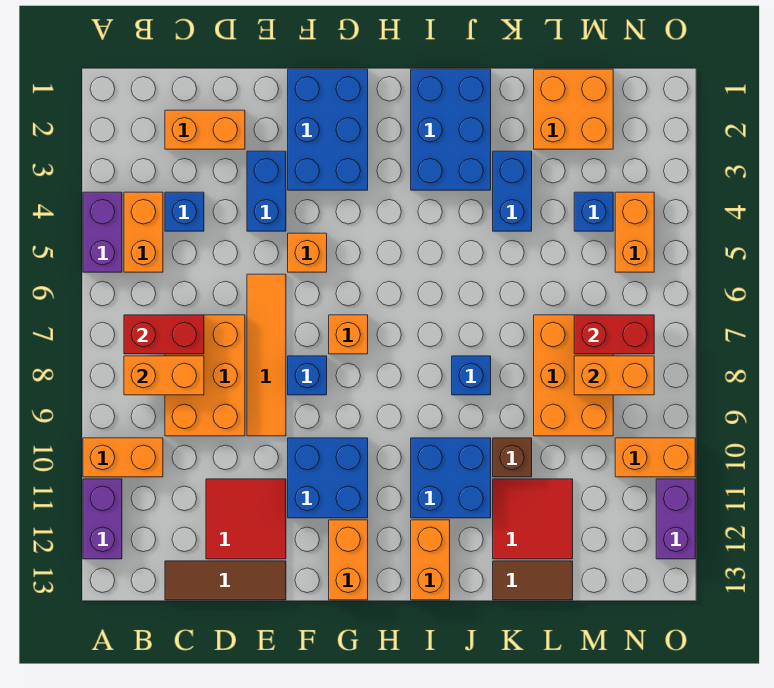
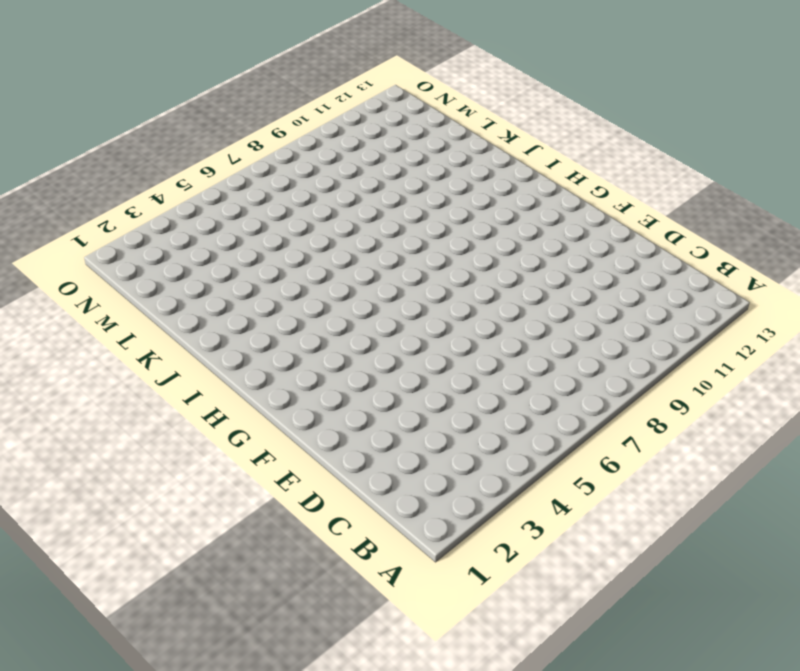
none -> purple 1x2 brick [83,192,122,272]
none -> orange 1x2 brick [83,438,163,477]
none -> purple 1x2 brick [83,479,122,559]
none -> orange 1x2 brick [124,192,163,272]

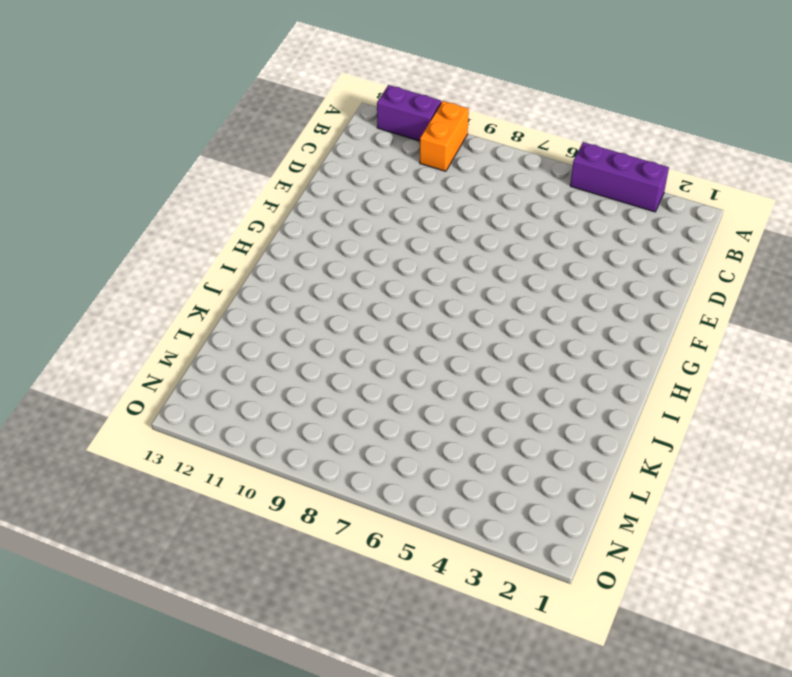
purple 1x3 brick [570,142,669,212] -> purple 1x2 brick [83,192,122,272]
none -> orange 1x2 brick [124,192,163,272]
none -> orange 1x2 brick [165,110,245,149]
none -> blue 1x1 brick [165,192,204,231]
none -> orange 2x3 brick [165,315,245,436]

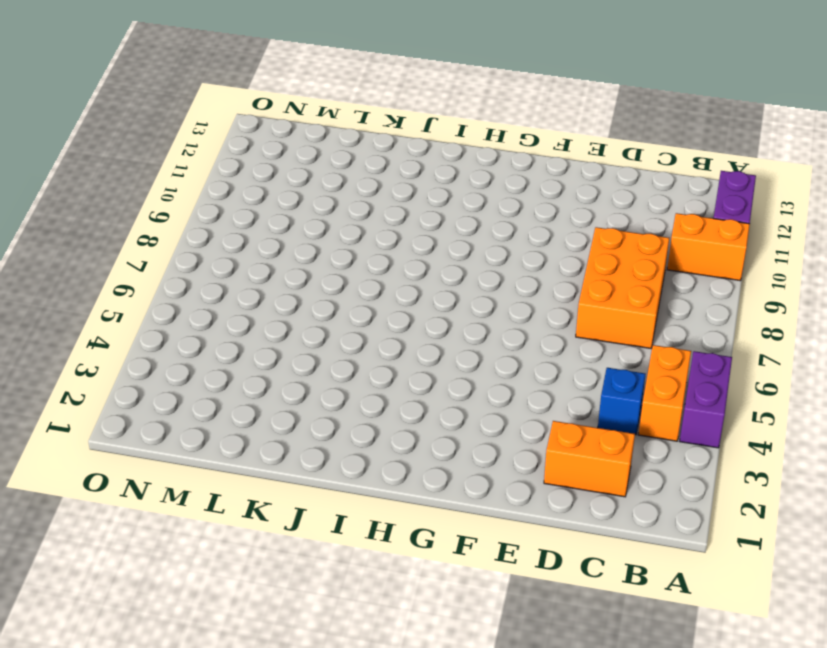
none -> brown 1x3 tile [165,561,286,600]
none -> red 2x2 tile [206,479,286,559]
none -> blue 1x2 brick [247,151,286,231]
none -> orange 1x4 tile [247,274,286,436]

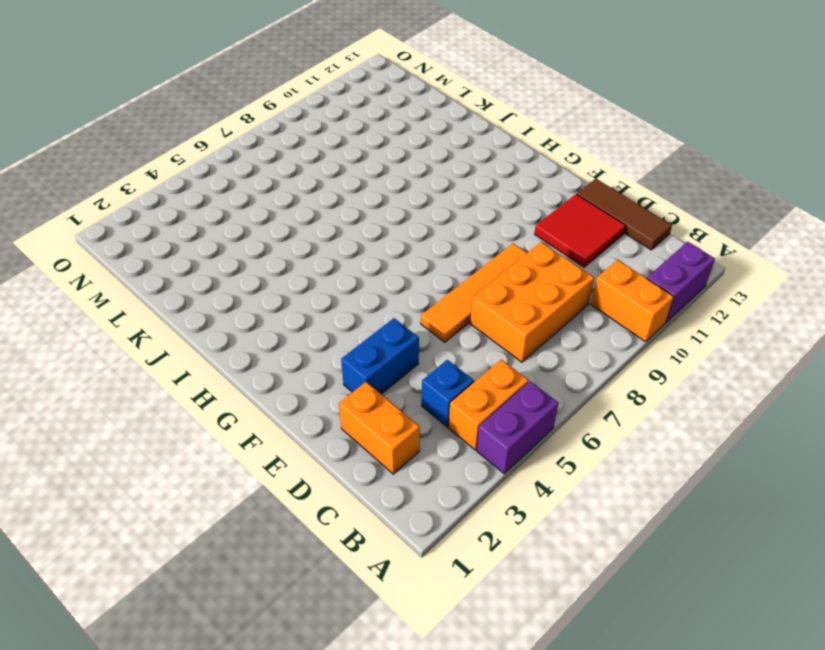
none -> blue 2x3 brick [288,69,368,190]
none -> orange 1x1 brick [288,233,327,272]
none -> blue 1x1 brick [288,356,327,395]
none -> blue 2x2 brick [288,438,368,518]

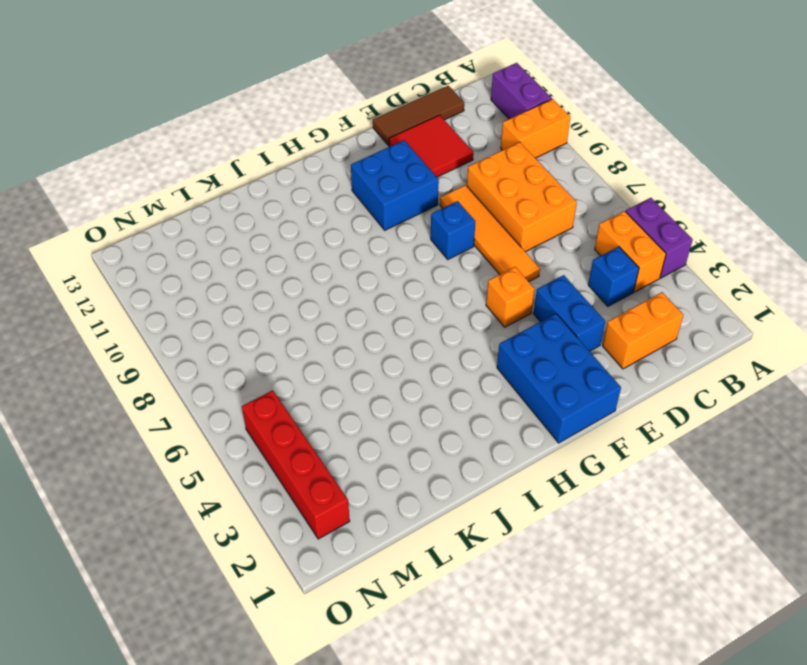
red 1x4 brick [242,390,350,539] -> orange 1x2 brick [615,192,654,272]
none -> orange 1x1 brick [329,315,368,354]
none -> orange 1x2 brick [329,520,368,600]
none -> blue 2x3 brick [411,69,491,190]
none -> blue 2x2 brick [411,438,491,518]

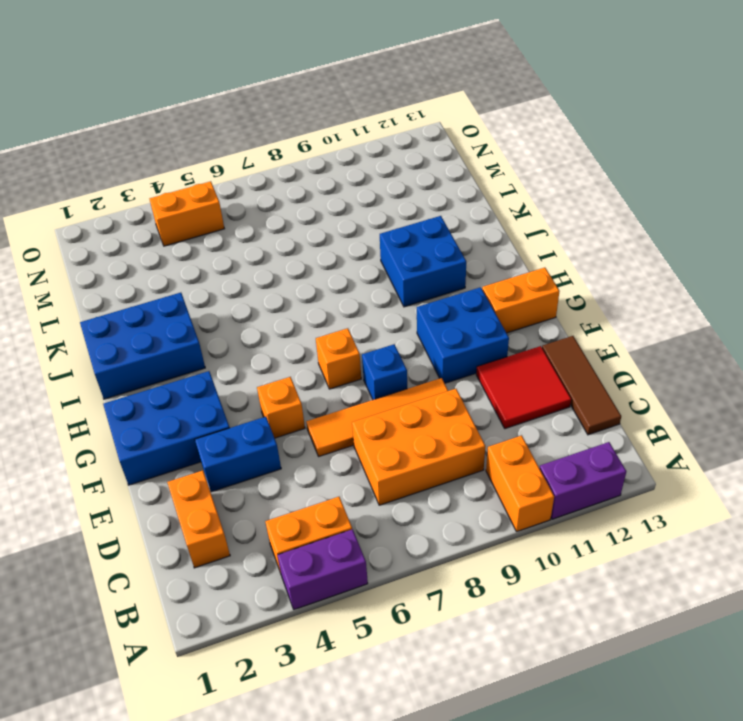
none -> blue 1x1 brick [165,192,204,231]
none -> orange 1x2 brick [411,520,450,600]
none -> blue 1x1 brick [452,356,491,395]
none -> blue 1x2 brick [493,151,532,231]

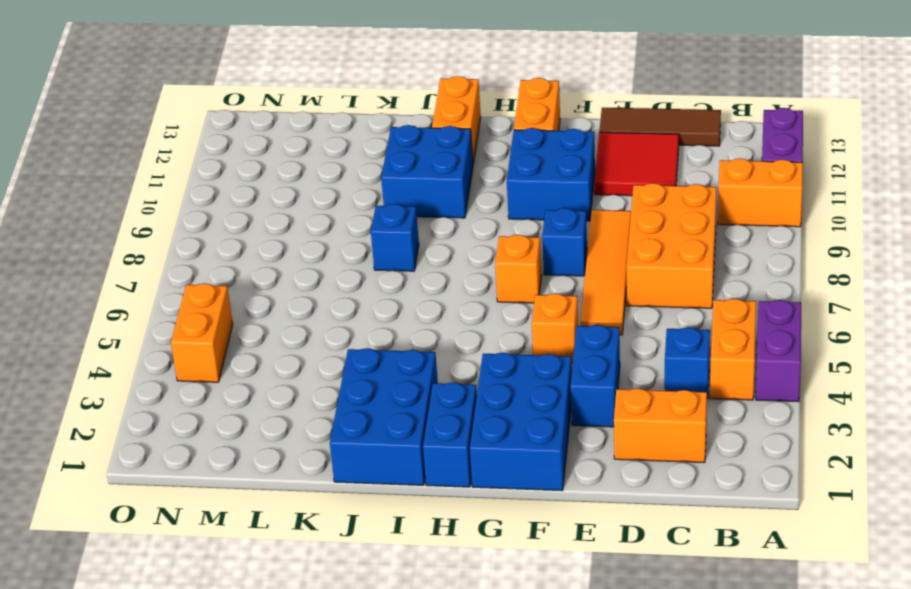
blue 1x2 brick [423,382,477,487] -> blue 1x2 brick moved to [493,151,532,231]
none -> brown 1x1 brick [493,438,532,477]
none -> red 2x2 tile [493,479,573,559]
none -> brown 1x2 tile [493,561,573,600]
none -> orange 2x2 brick [534,69,613,149]

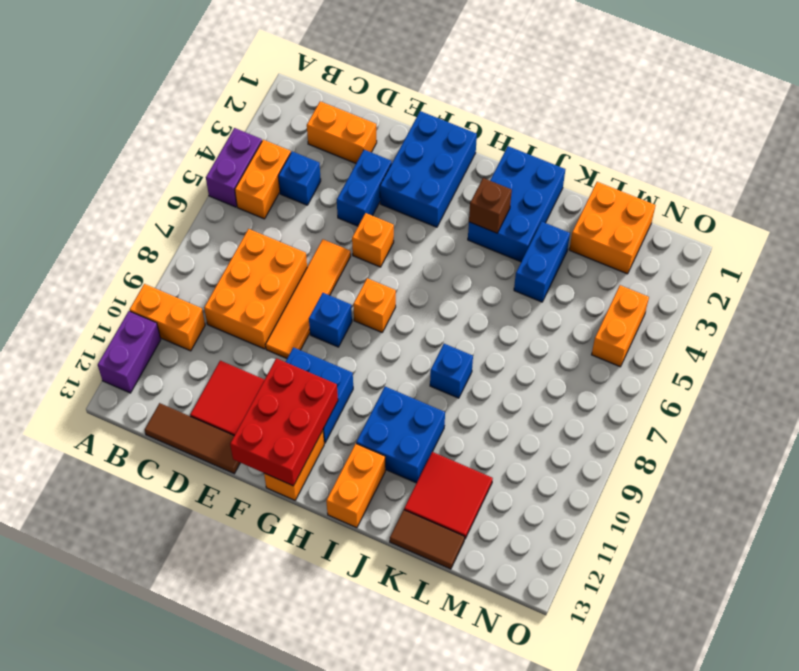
red 2x3 brick [230,358,338,486] -> none
brown 1x1 brick [469,178,512,233] -> brown 1x1 brick moved to [493,438,532,477]
none -> orange 2x3 brick [534,315,613,436]
none -> blue 1x1 brick [574,192,613,231]
none -> orange 1x2 brick [615,438,695,477]
none -> purple 1x2 brick [656,479,695,559]

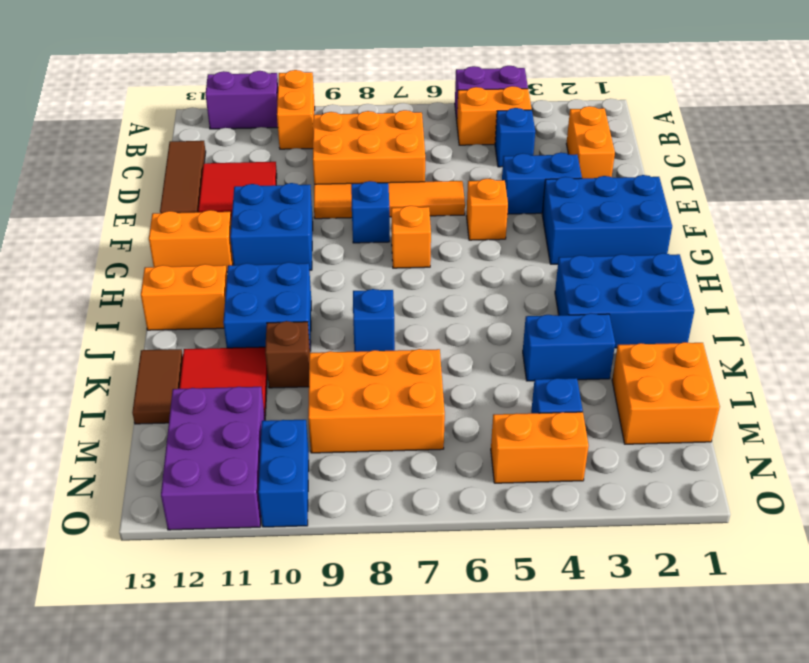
purple 2x3 brick [161,387,265,530] -> purple 1x2 brick [656,479,695,559]
blue 1x2 brick [258,420,309,527] -> orange 1x2 brick [615,438,695,477]
none -> red 1x2 brick [124,315,204,354]
none -> orange 1x2 brick [124,356,204,395]
none -> red 1x2 brick [574,315,654,354]
none -> orange 1x2 brick [574,356,654,395]

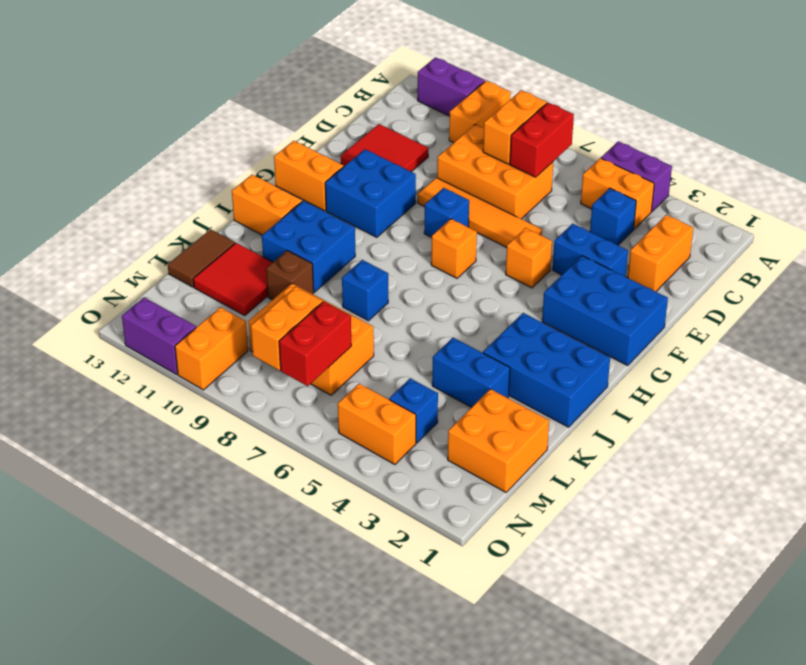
none -> brown 1x3 tile [165,561,286,600]

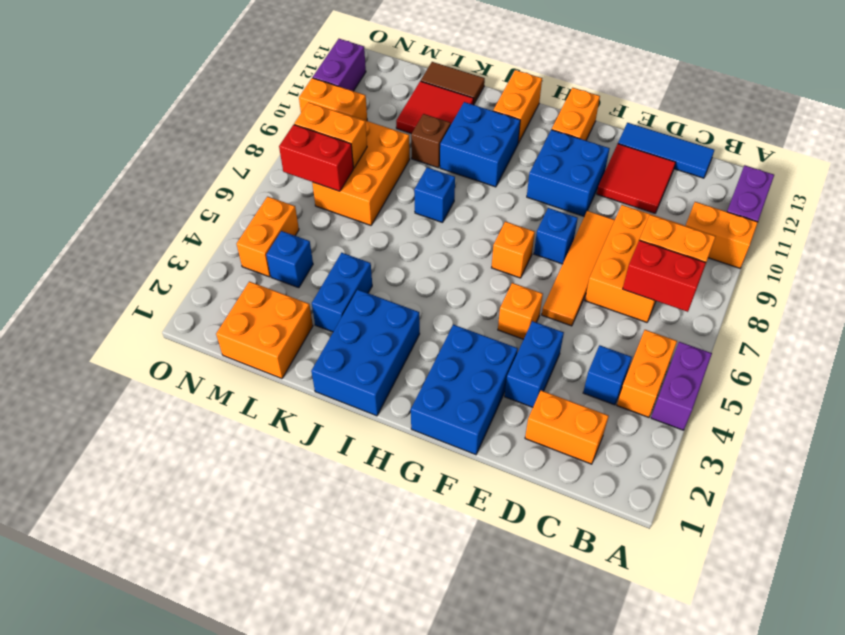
blue 1x3 tile [618,123,714,178] -> brown 1x3 tile [165,561,286,600]

